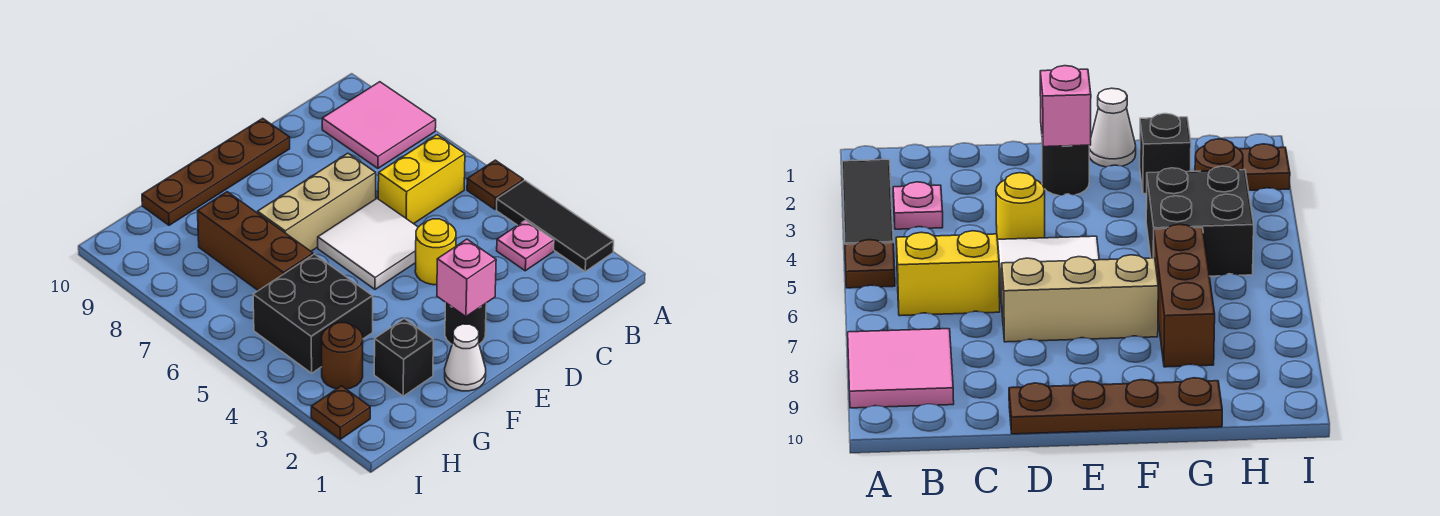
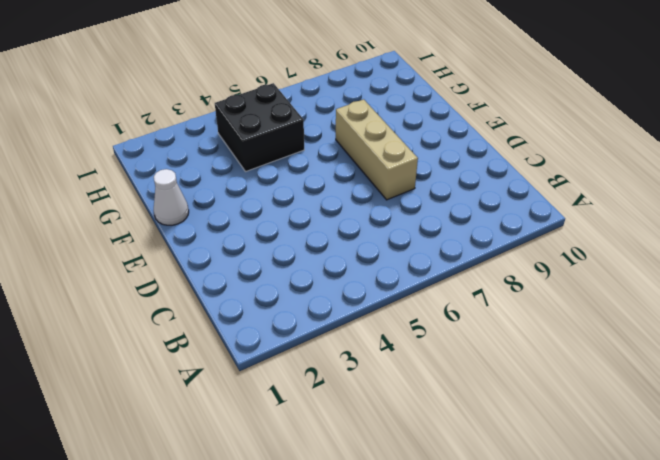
none -> black 1x3 tile [497,180,614,271]
none -> brown 1x1 plate [467,160,523,210]
none -> pink 2x2 tile [322,82,436,168]

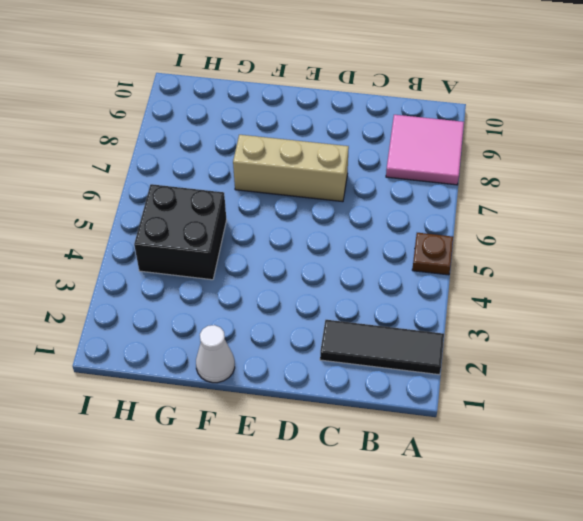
black 1x3 tile [320,320,444,375] -> black 1x3 tile turned to [497,180,614,271]
none -> pink 1x1 plate [497,220,554,271]
none -> yellow 1x2 brick [378,135,465,224]
none -> yellow 1x1 round brick [415,219,456,285]

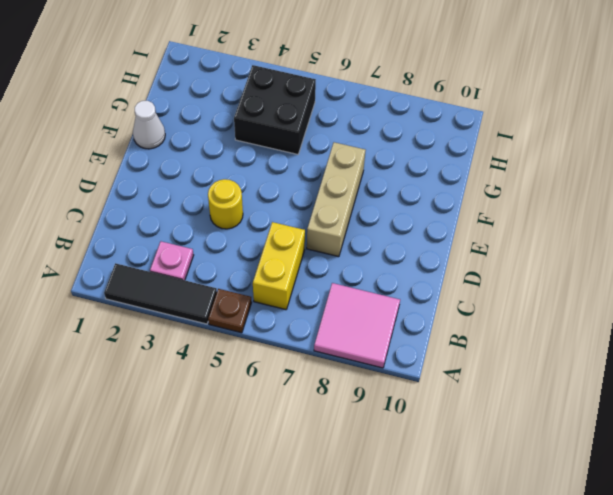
none -> white 2x2 tile [318,199,418,289]
none -> brown 1x4 plate [142,118,290,225]
none -> black 1x1 round brick [445,302,486,344]

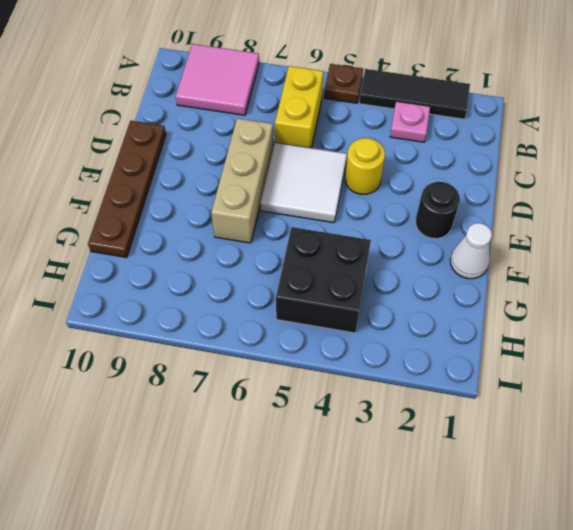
none -> black 1x1 brick [374,319,433,396]
none -> brown 1x3 brick [198,192,313,291]
none -> brown 1x1 round brick [322,323,363,389]

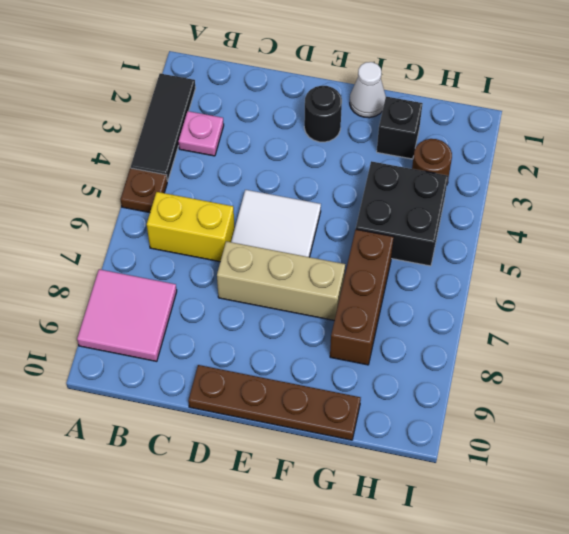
none -> yellow 1x1 round brick [415,219,456,285]
none -> brown 1x1 plate [311,386,370,439]
none -> pink 1x1 brick [437,239,496,316]

